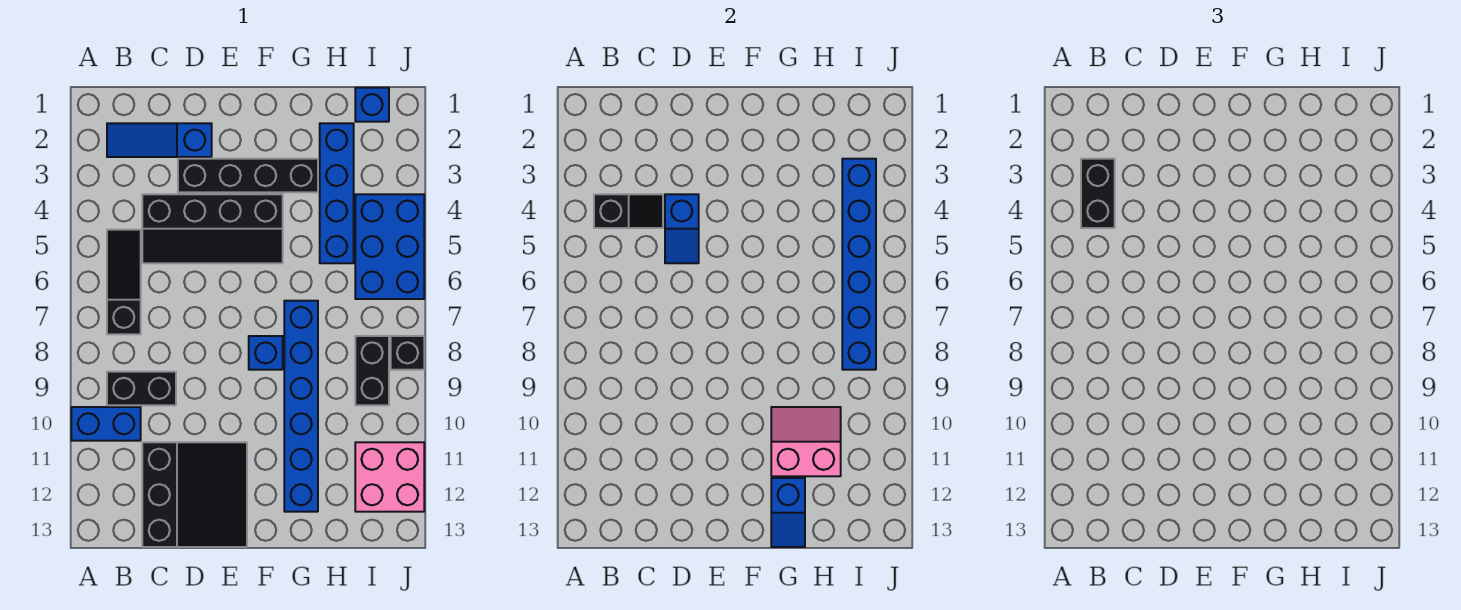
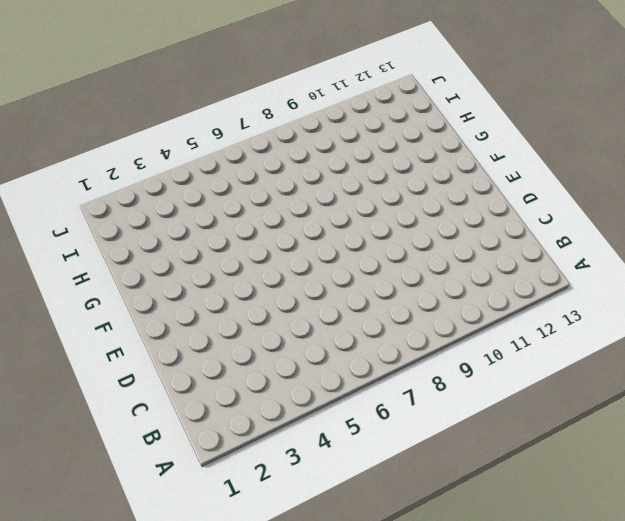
none -> blue 1x2 brick [71,407,141,441]
none -> blue 1x3 slope [107,123,212,157]
none -> black 1x3 slope [107,230,141,334]

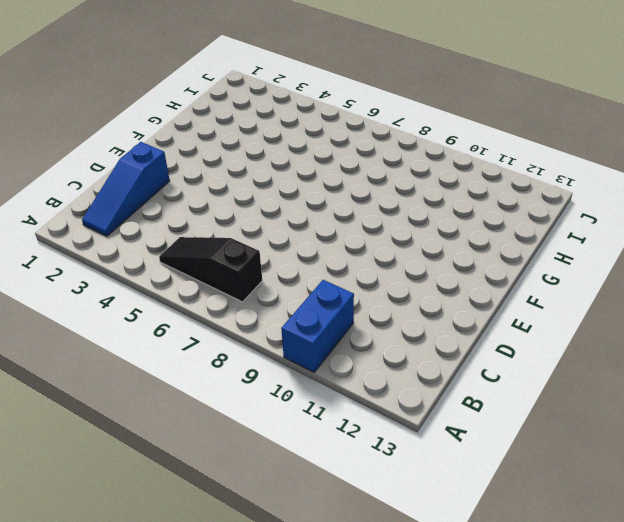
none -> black 1x2 brick [107,372,176,405]
none -> black 2x4 slope [142,194,283,263]
none -> black 3x3 slope [142,442,247,547]

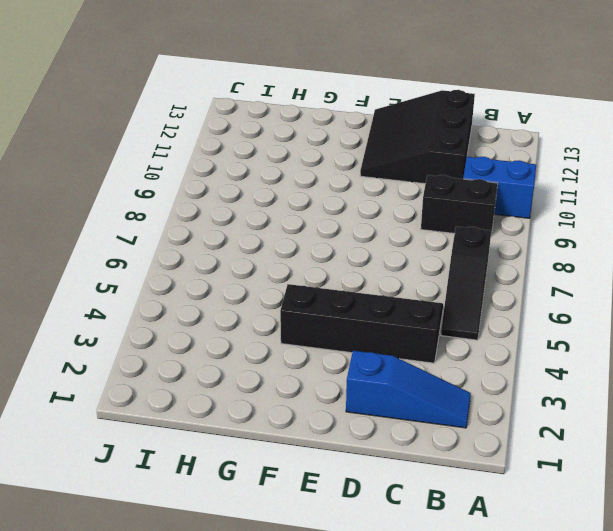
none -> black 1x4 brick [178,159,318,192]
none -> blue 1x1 brick [249,336,283,370]
none -> blue 1x6 brick [284,301,318,512]

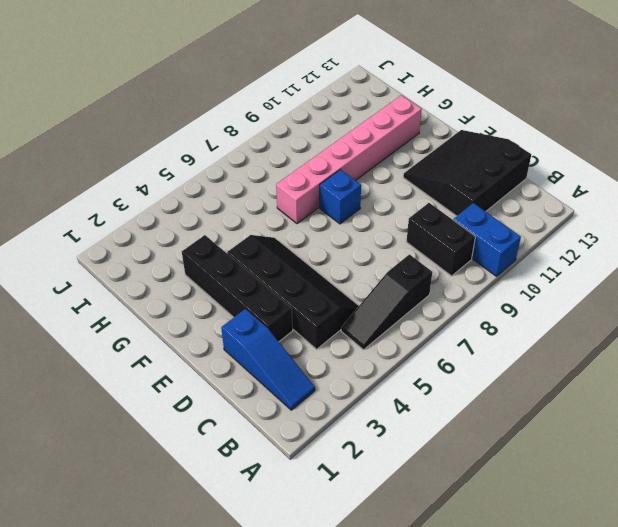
pink 1x6 brick [276,95,422,223] -> blue 1x6 brick [284,301,318,512]
none -> blue 1x4 brick [320,123,354,263]
none -> blue 1x1 brick [355,88,389,122]
none -> blue 2x3 brick [355,194,424,299]

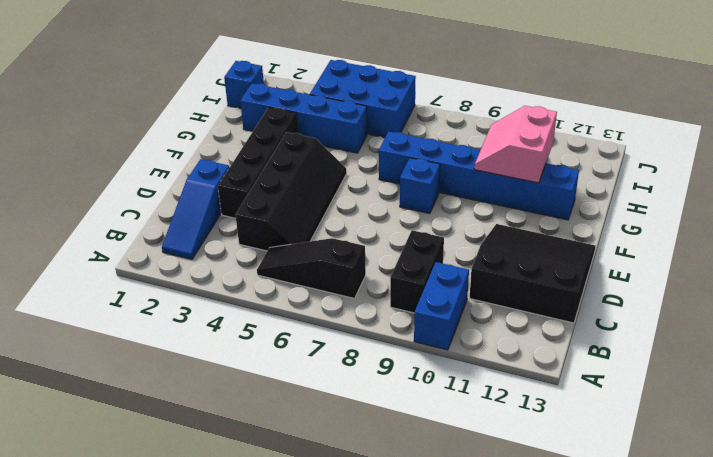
none -> black 1x2 brick [355,336,389,405]
none -> pink 2x2 brick [355,442,424,512]
none -> black 1x1 brick [391,336,424,370]

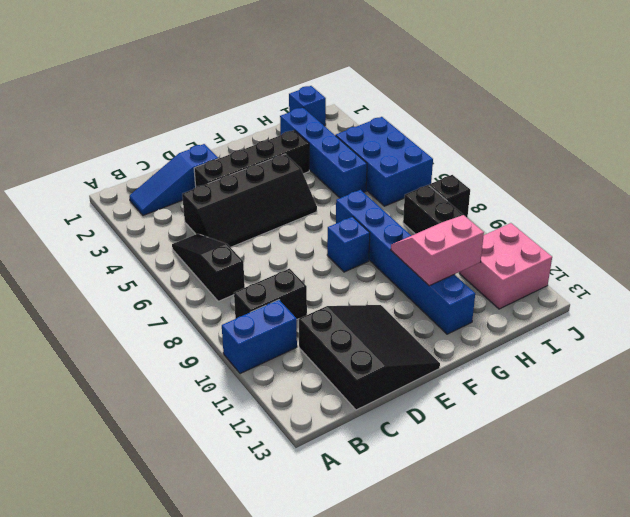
none -> black 1x2 slope [594,194,663,228]
none -> blue 1x2 slope [665,194,699,263]
none -> blue 1x2 slope [771,478,805,547]

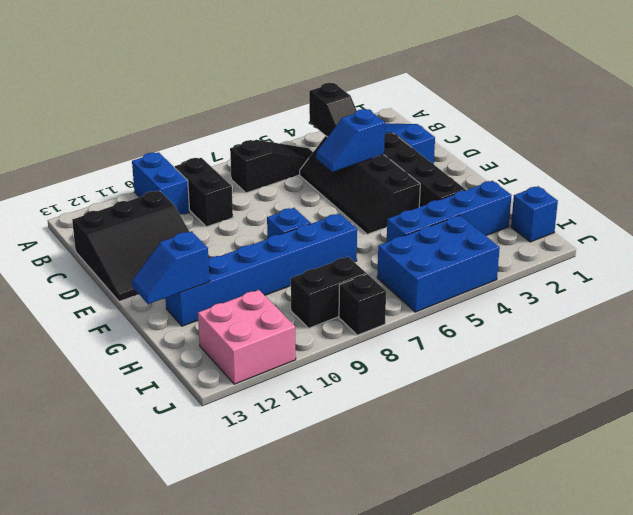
none -> pink 2x2 slope [771,407,841,476]
none -> blue 1x6 brick [842,159,876,370]
none -> black 1x2 brick [1081,159,1115,228]

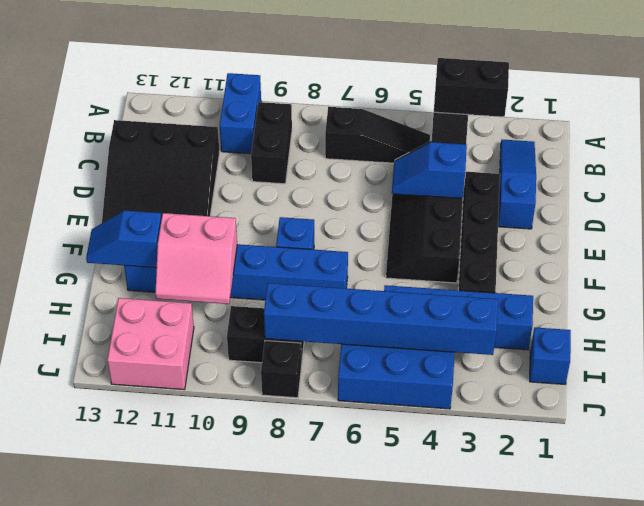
pink 2x2 slope [155,213,237,304] -> pink 2x2 slope turned to [771,407,841,476]

